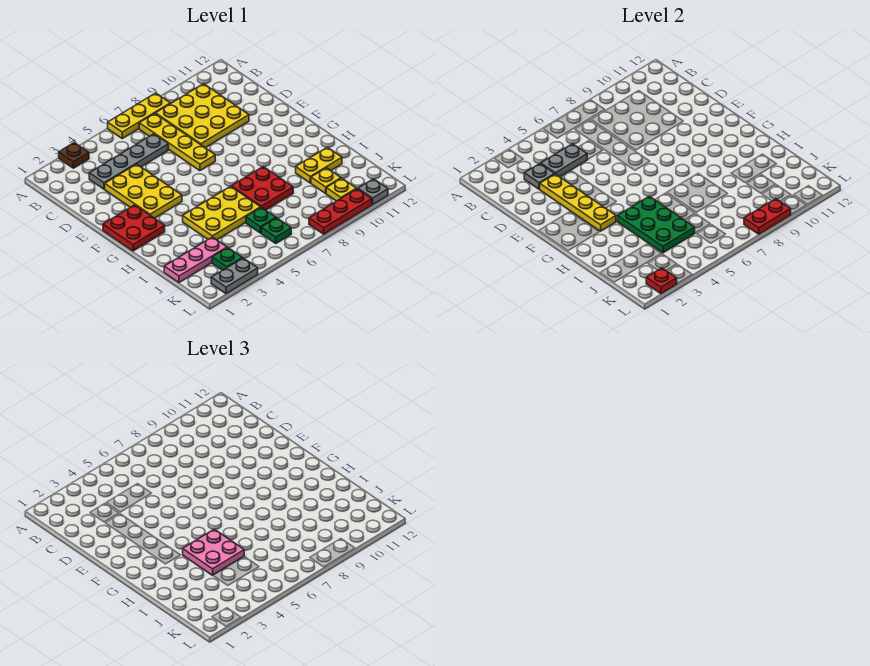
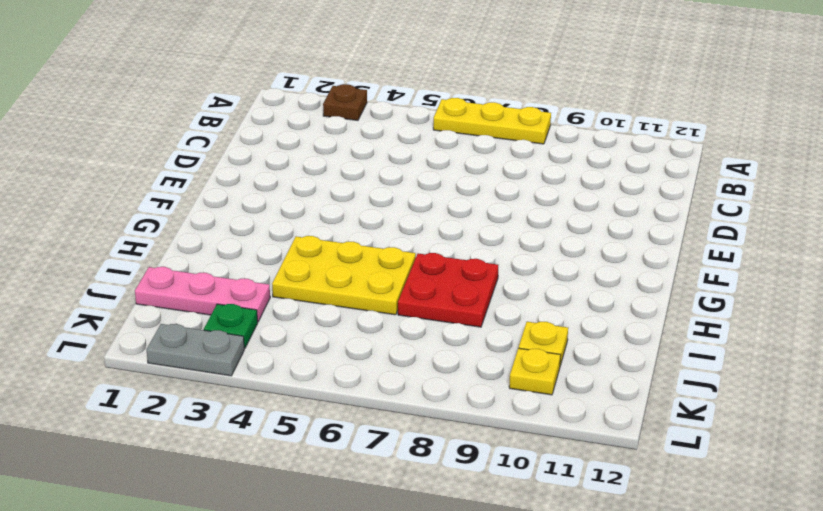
none -> yellow 1x4 plate [139,114,215,171]
none -> yellow 3x3 plate [156,84,249,148]
none -> grey 1x4 plate [89,134,168,189]

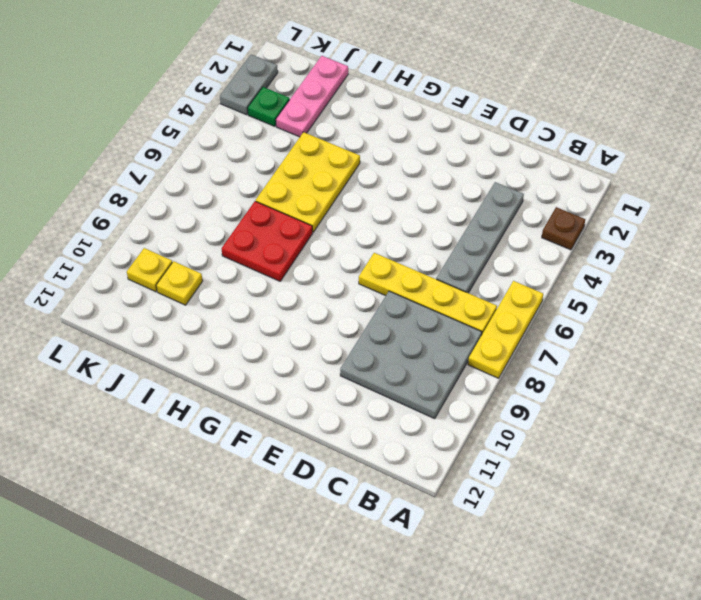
grey 3x3 plate [340,291,482,419] -> yellow 3x3 plate [156,84,249,148]
none -> yellow 2x3 plate [105,164,182,218]
none -> red 2x2 plate [103,205,165,251]
none -> yellow 1x2 plate [296,147,342,183]

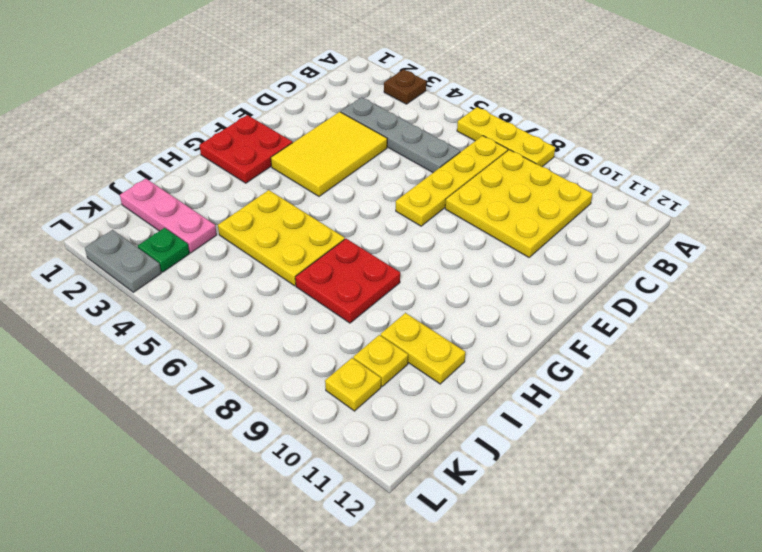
yellow 2x3 tile [271,112,387,196] -> yellow 2x3 plate [105,164,182,218]
none -> green 1x1 plate [246,207,276,233]
none -> green 1x1 plate [261,218,291,243]
none -> red 1x3 plate [309,189,372,234]

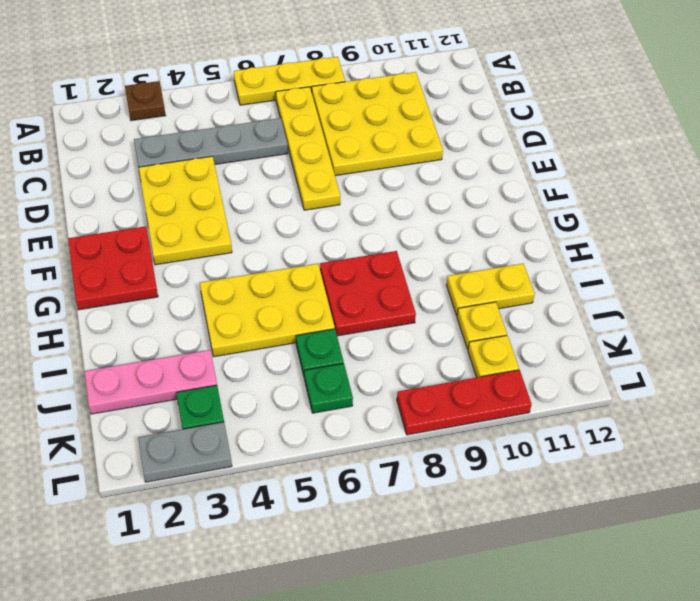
none -> grey 1x1 plate [358,179,388,204]
none -> grey 1x1 plate [524,164,554,189]
none -> grey 1x2 plate [541,144,587,177]

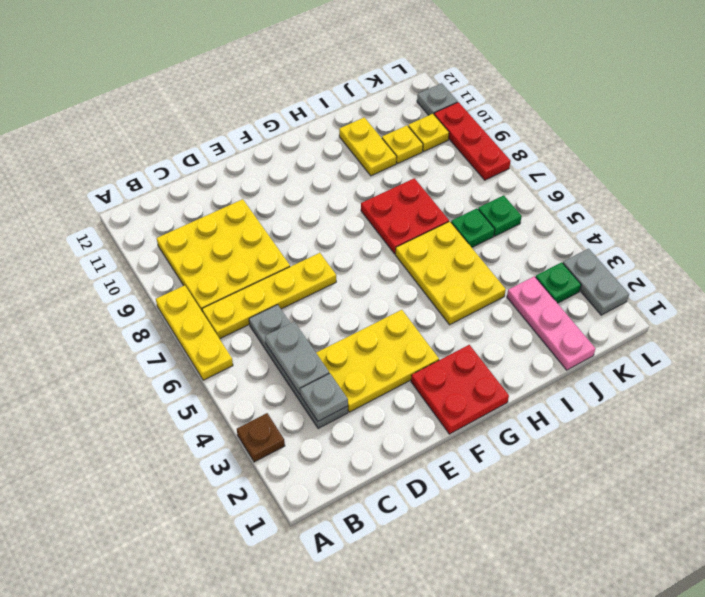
none -> yellow 1x4 plate [540,174,616,231]
none -> green 2x3 plate [618,196,695,253]
none -> red 1x1 plate [646,268,677,294]

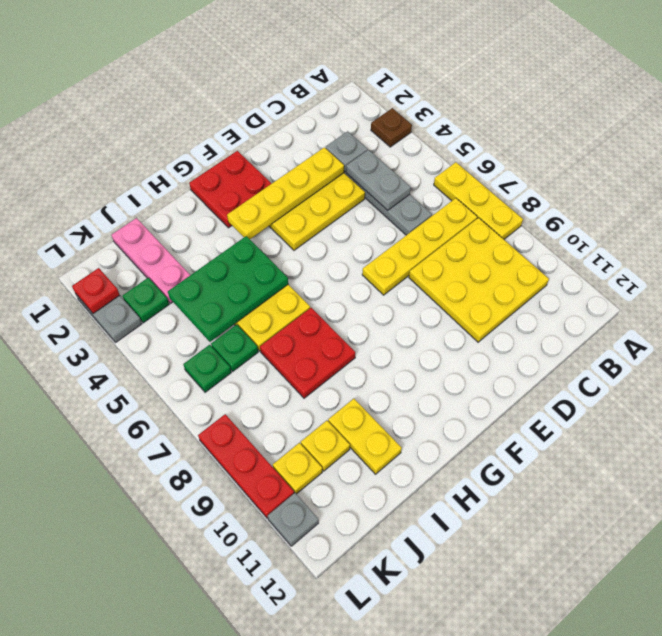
none -> red 1x2 plate [744,199,791,234]
none -> pink 2x2 plate [183,529,244,575]

